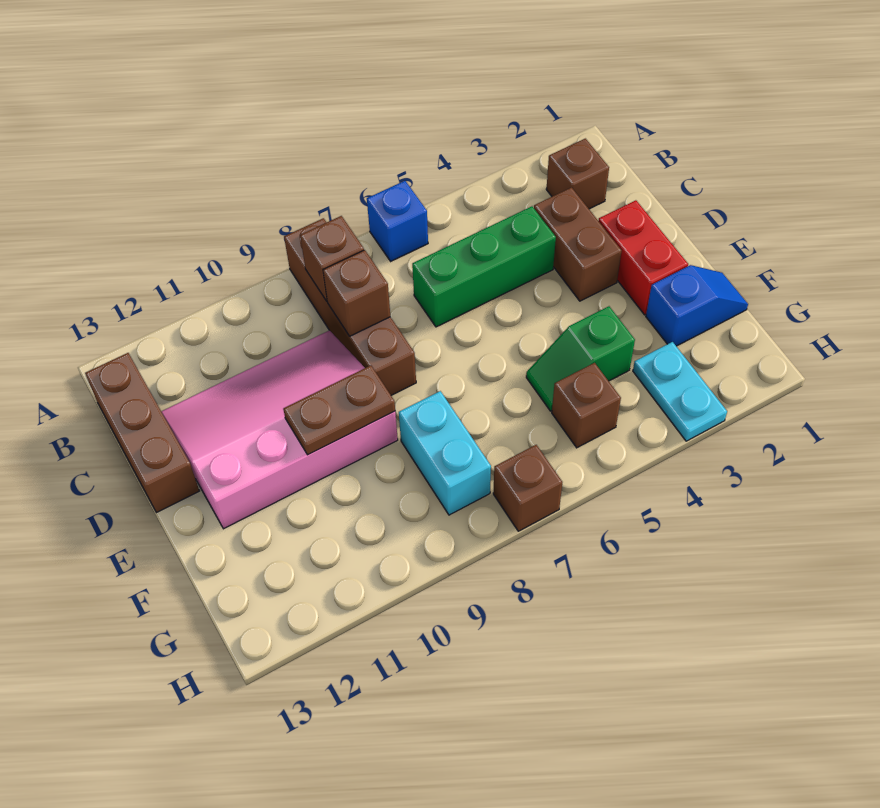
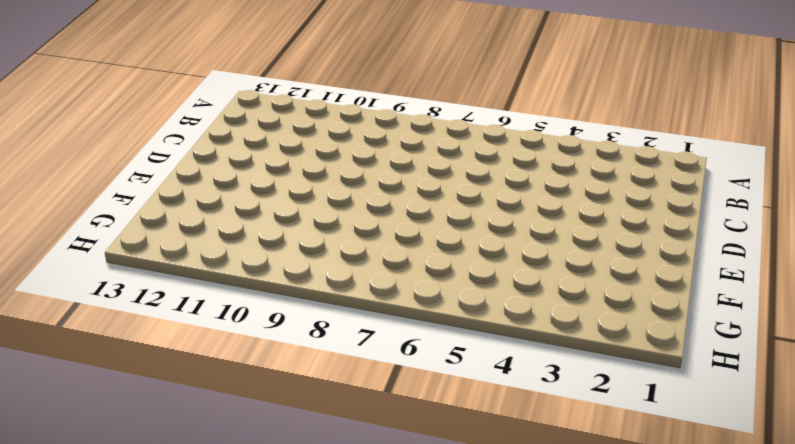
none -> blue 1x1 brick [367,181,428,261]
none -> brown 1x4 brick [284,218,416,395]
none -> brown 1x1 brick [546,139,609,209]

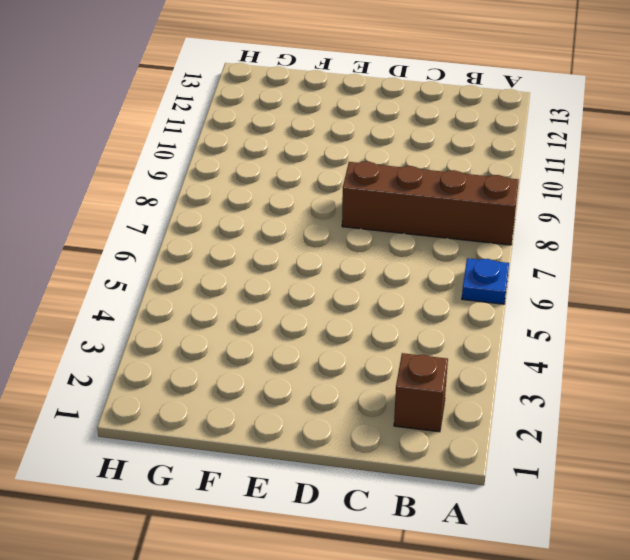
blue 1x1 plate [462,258,509,304] -> blue 1x1 brick [367,181,428,261]
none -> brown 1x3 brick [85,353,199,513]
none -> brown 1x2 brick [534,188,621,301]
none -> green 1x3 brick [412,206,556,327]

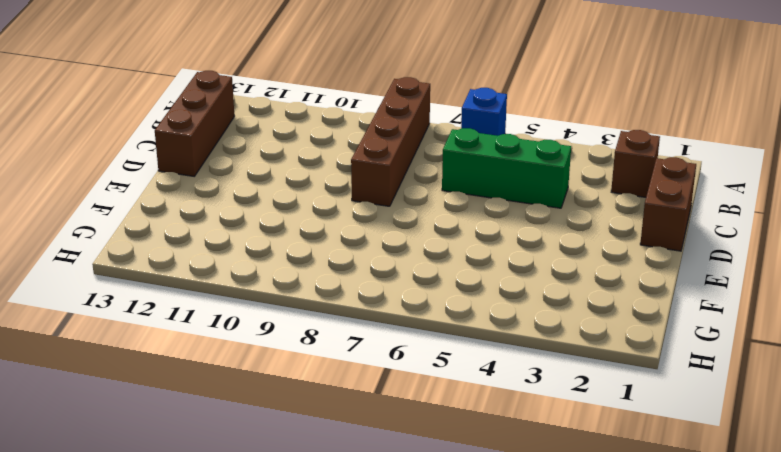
brown 1x2 brick [640,157,696,251] -> brown 1x2 brick moved to [534,188,621,301]
none -> pink 3x4 slope [161,330,398,529]
none -> red 1x2 brick [599,200,688,315]
none -> blue 1x2 slope [646,265,748,346]

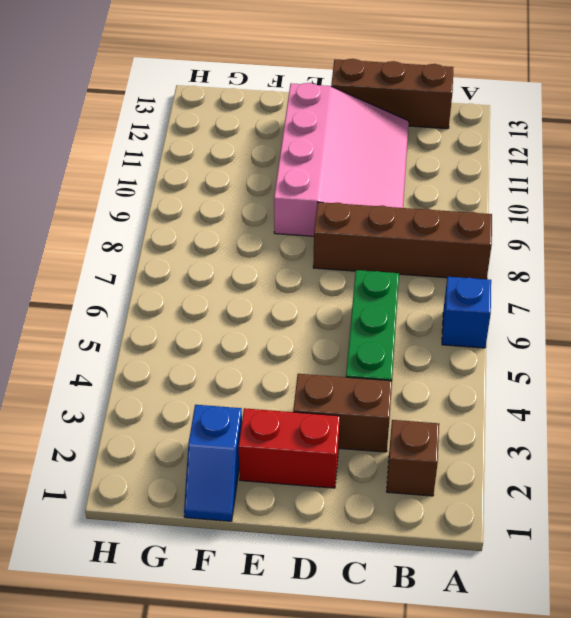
none -> green 1x2 slope [526,306,635,411]
none -> cyan 1x2 brick [399,391,491,515]
none -> cyan 1x2 plate [633,342,727,441]

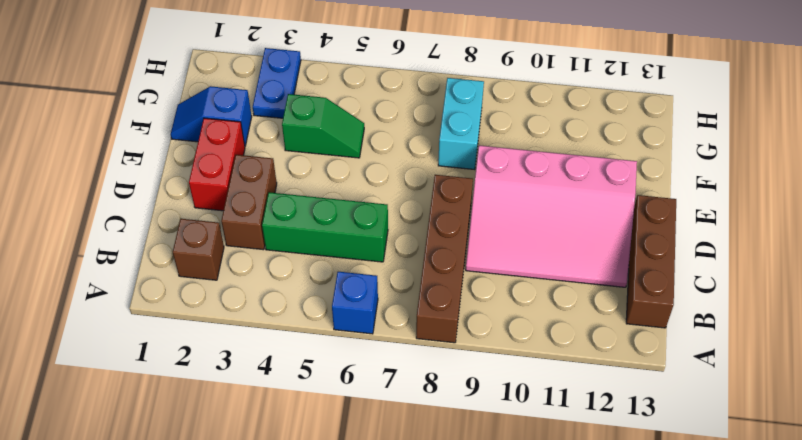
blue 1x2 plate [253,48,301,118] -> cyan 1x2 plate [633,342,727,441]
none -> brown 1x1 brick [552,363,621,448]
none -> brown 1x1 brick [493,445,562,531]
none -> brown 1x1 brick [300,216,364,301]

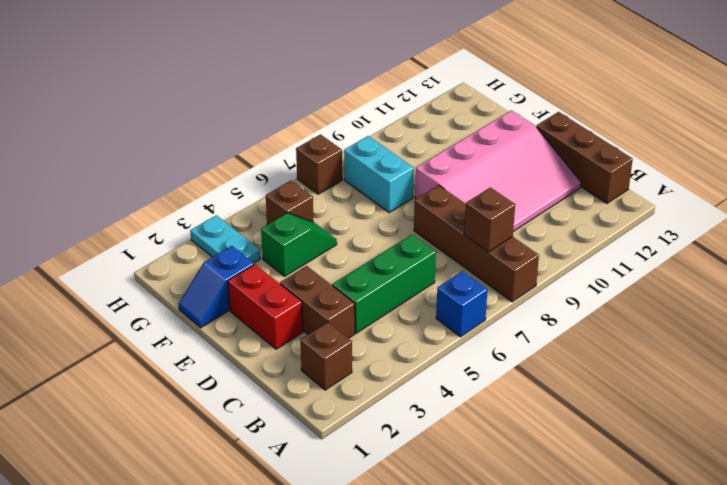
none -> brown 1x1 brick [323,250,390,336]
none -> brown 1x2 plate [283,365,395,455]

